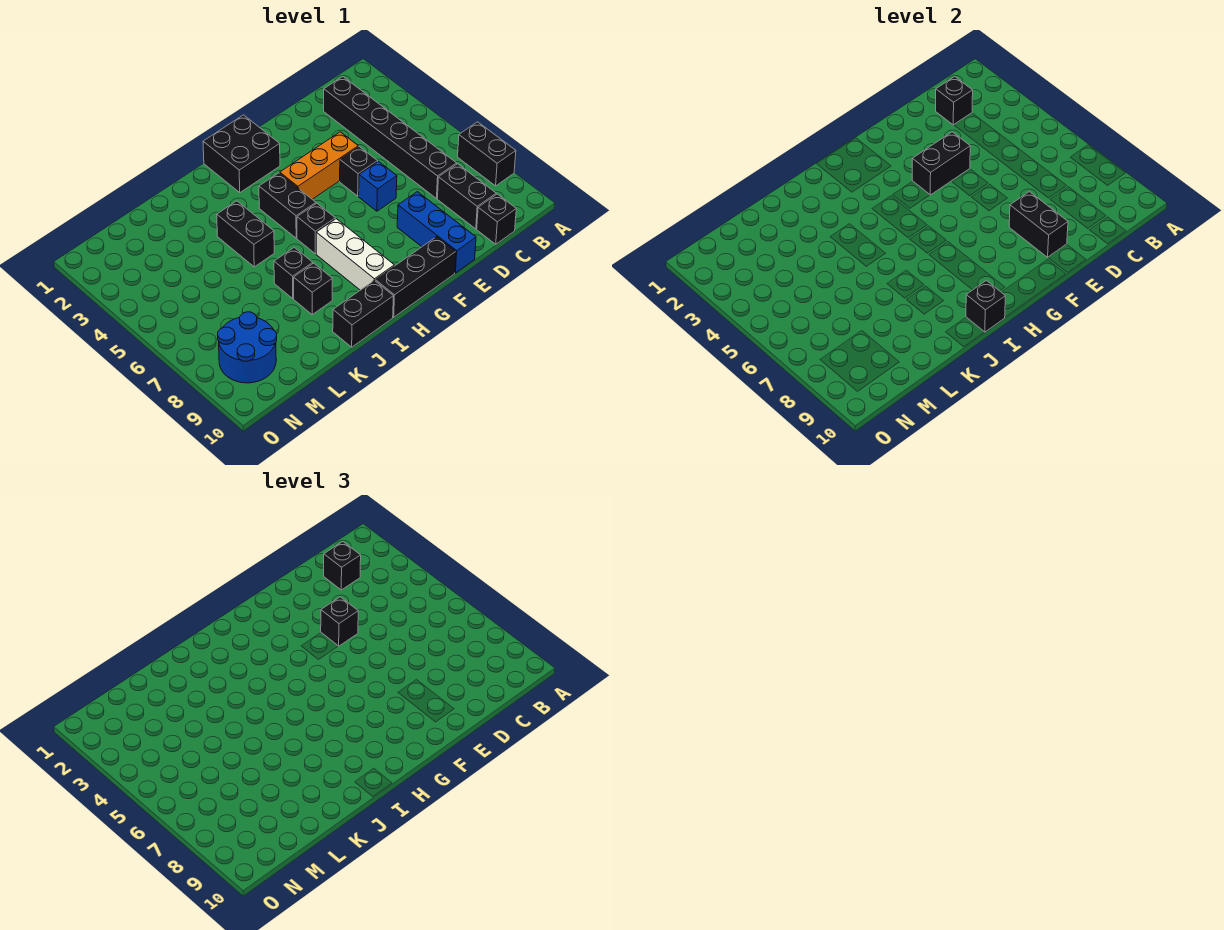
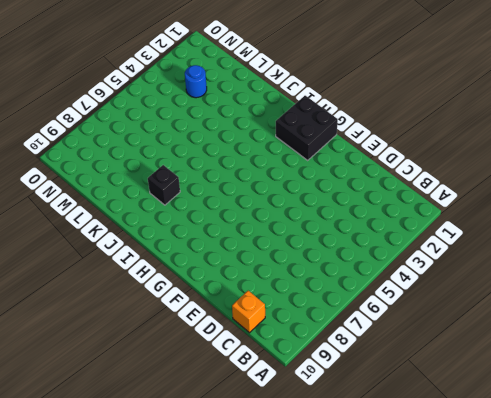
orange 1x1 brick [232,291,265,333] -> black 1x1 brick [477,194,516,244]
blue 1x1 round brick [185,65,207,98] -> none
none -> black 1x2 brick [458,122,516,186]
none -> black 1x6 brick [324,77,457,199]
none -> black 1x2 brick [437,164,496,229]

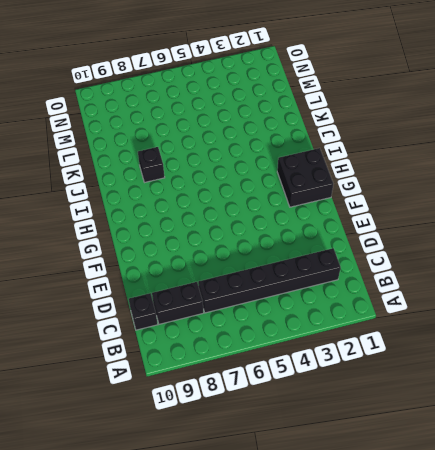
none -> black 1x2 brick [458,122,516,186]
none -> orange 1x3 brick [280,132,358,199]
none -> black 1x1 brick [340,147,378,196]

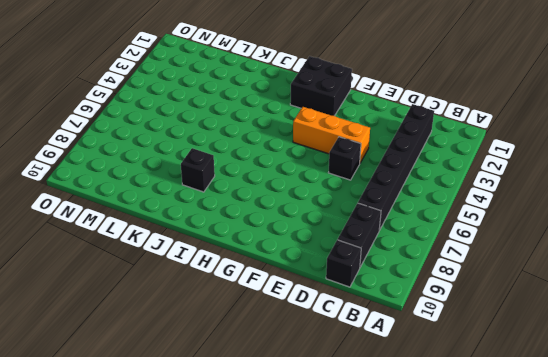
none -> black 1x2 brick [458,122,516,186]
none -> blue 1x1 brick [359,162,397,211]
none -> blue 1x3 brick [397,192,476,273]

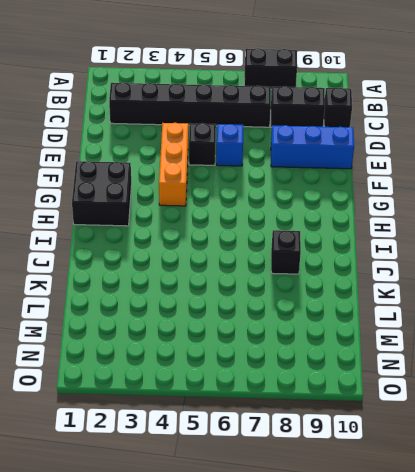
none -> black 1x3 brick [375,237,456,317]
none -> black 1x2 brick [259,173,316,238]
none -> black 1x1 brick [297,203,335,254]

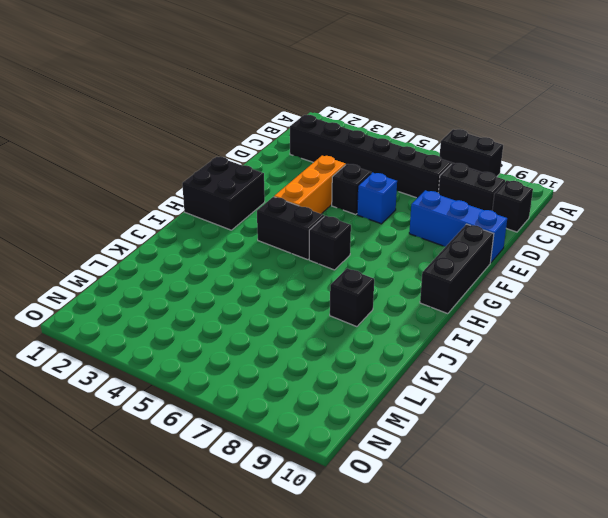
none -> white 1x3 brick [316,219,394,290]
none -> black 1x2 brick [333,280,393,347]
none -> black 1x2 brick [217,201,274,267]

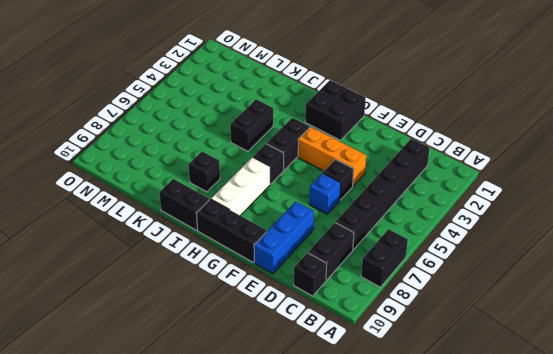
none -> black 1x1 brick [274,247,313,298]
none -> blue 2x2 round brick [218,312,277,383]
none -> black 1x1 brick [936,77,973,125]

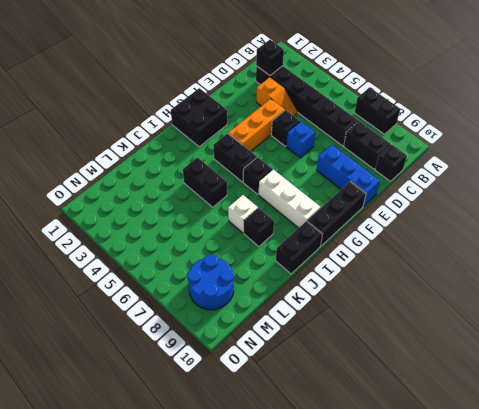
orange 1x2 slope [256,77,297,116] -> none
white 1x1 brick [228,195,258,233] -> black 1x1 brick [274,247,313,298]
none -> black 1x2 brick [912,132,970,195]
none -> black 1x2 brick [1009,192,1068,257]
none -> black 1x1 brick [966,281,1005,332]

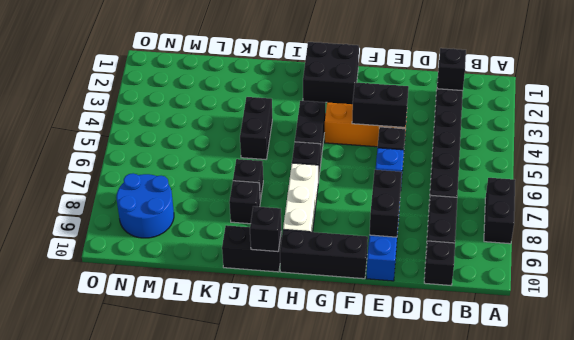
none -> black 1x1 brick [324,542,361,590]
none -> black 1x1 brick [321,597,358,646]

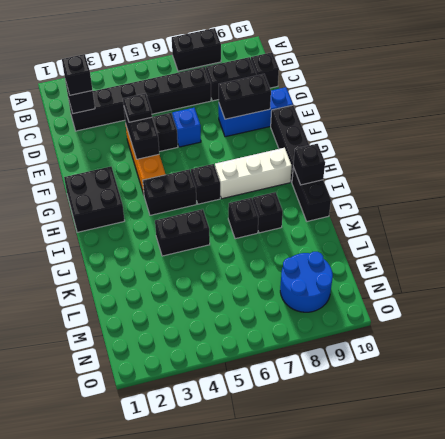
black 1x1 plate [123,93,152,122] -> black 1x1 brick [321,597,358,646]

